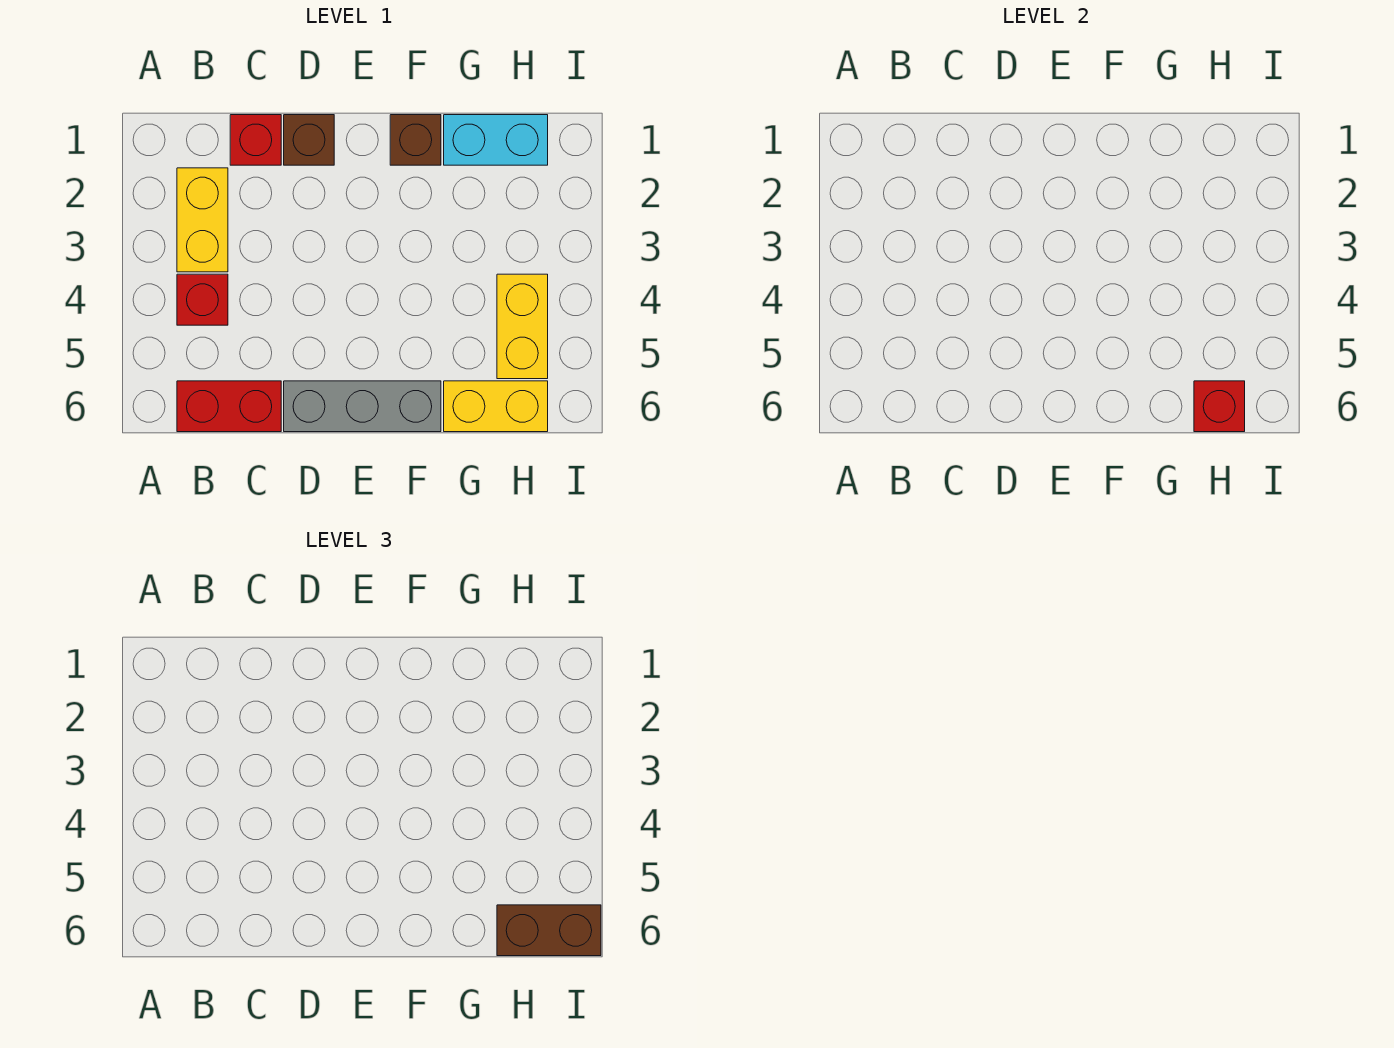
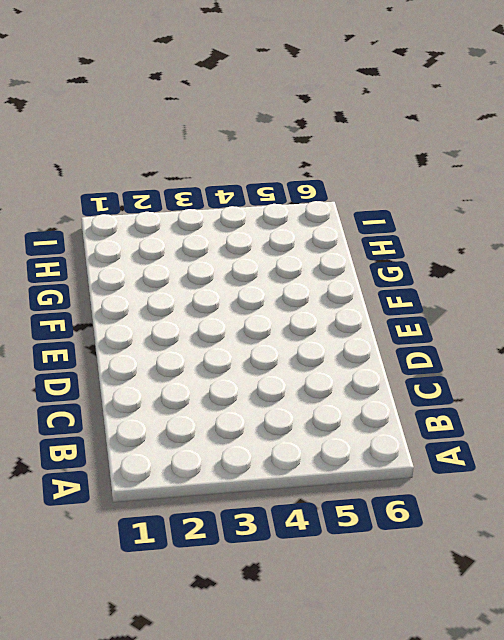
none -> yellow 1x2 brick [177,168,228,272]
none -> red 1x1 brick [177,274,228,325]
none -> red 1x2 brick [177,381,281,432]

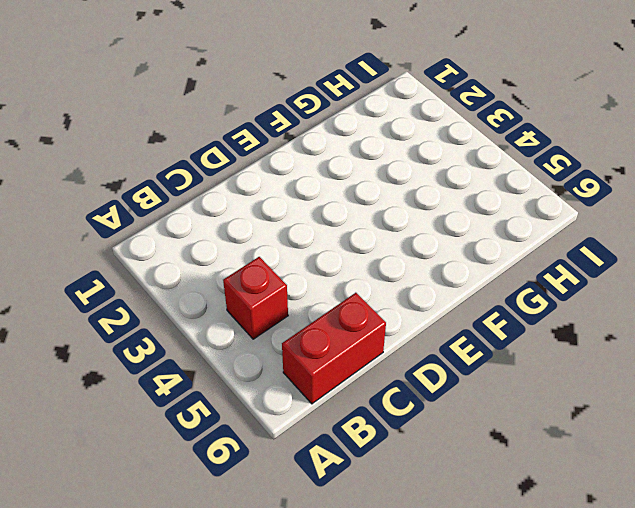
none -> yellow 1x2 brick [177,168,228,272]
none -> red 1x1 brick [230,115,281,165]
none -> brown 1x1 brick [284,115,334,165]

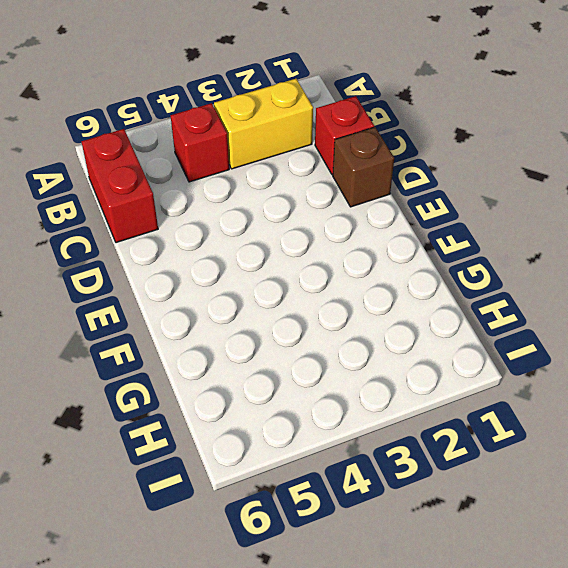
none -> grey 1x3 brick [284,381,441,432]
none -> brown 1x1 brick [390,115,441,165]
none -> cyan 1x2 brick [444,115,548,165]

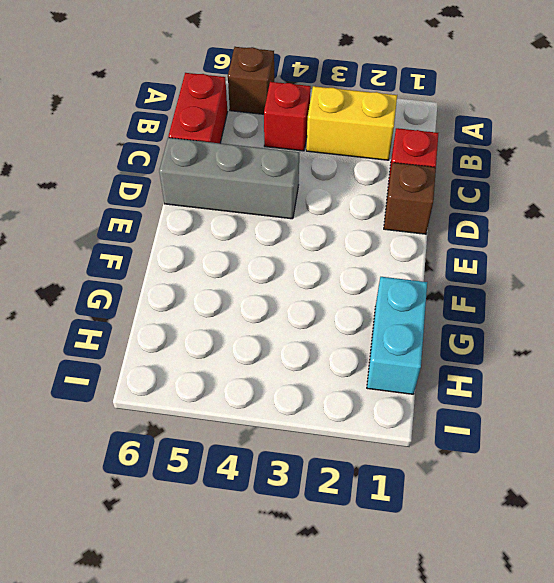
brown 1x1 brick [228,47,274,114] -> brown 1x1 brick moved to [390,115,441,165]
grey 1x3 brick [159,138,299,219] -> grey 1x3 brick turned to [284,381,441,432]
none -> yellow 1x2 brick [444,381,548,432]
none -> yellow 1x2 brick [497,274,548,379]
none -> red 1x1 brick [1194,381,1245,432]

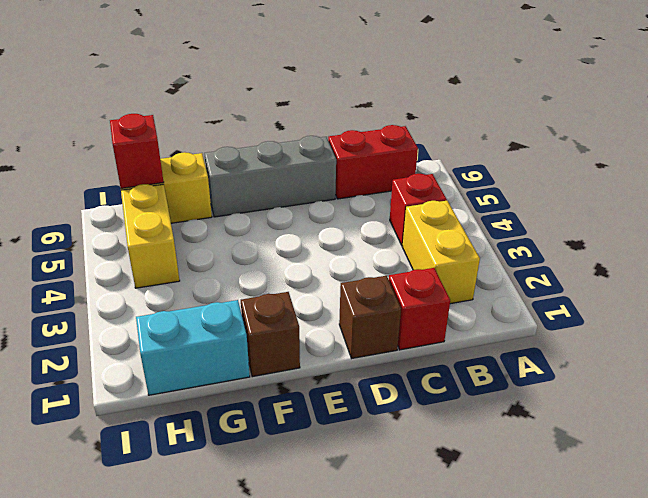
none -> brown 1x2 brick [497,905,601,956]

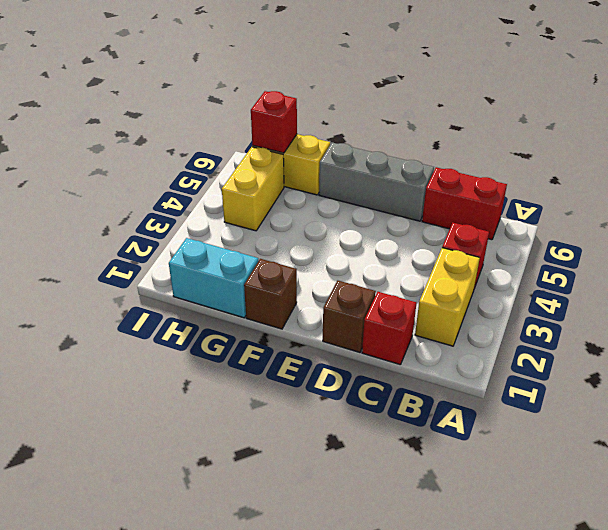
none -> brown 1x2 brick [497,905,601,956]

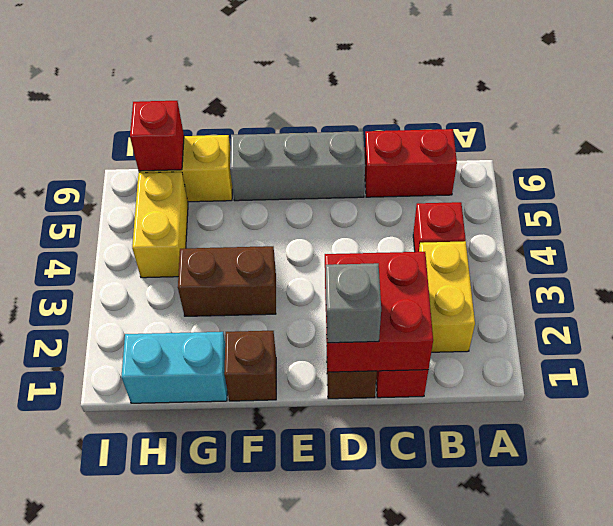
red 2x2 brick [325,252,433,372] -> none
grey 1x1 brick [326,263,381,343] -> none
brown 1x2 brick [178,246,276,316] -> brown 1x2 brick moved to [497,905,601,956]

